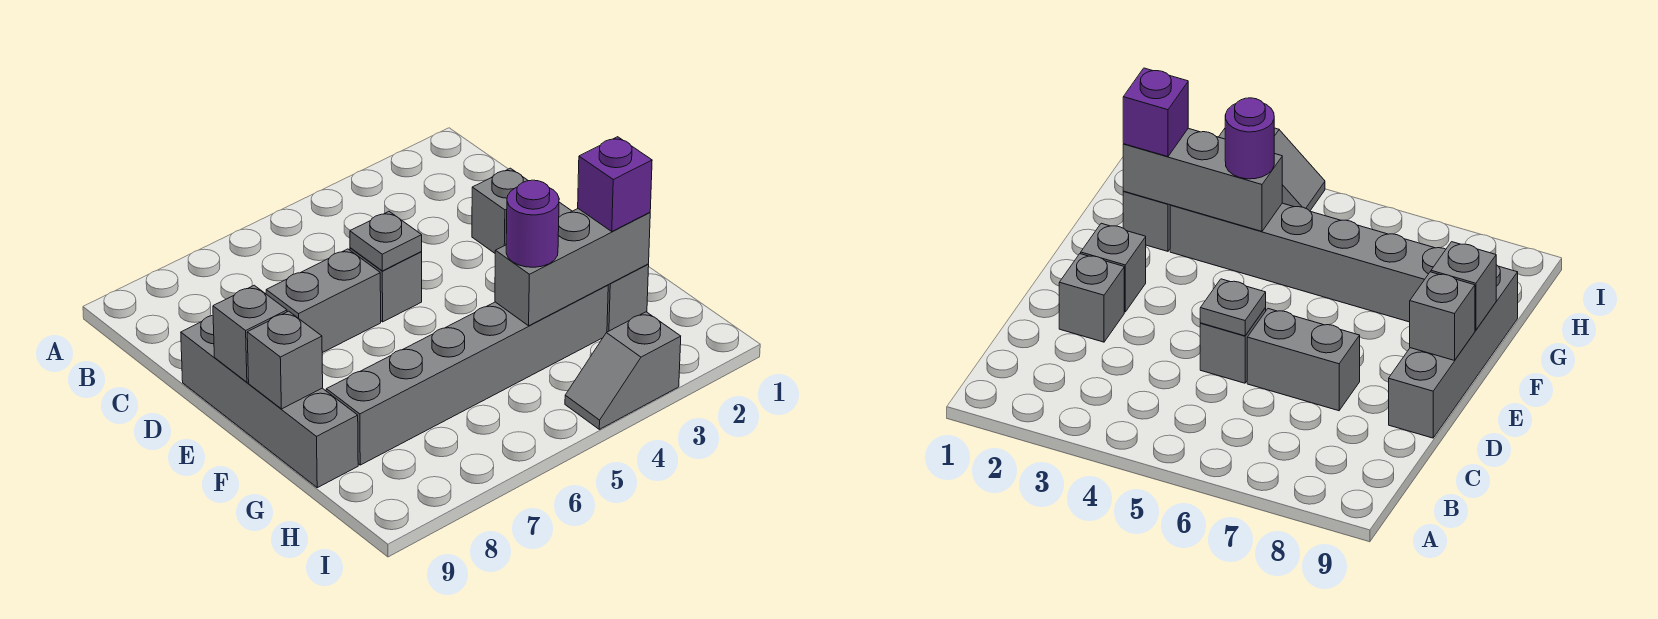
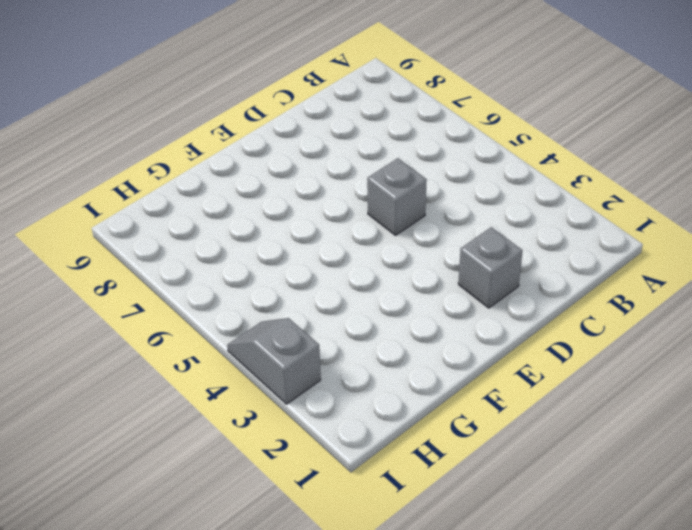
none -> grey 1x2 brick [266,249,381,353]
none -> grey 1x4 brick [181,315,358,488]
none -> grey 1x1 brick [1081,223,1146,312]

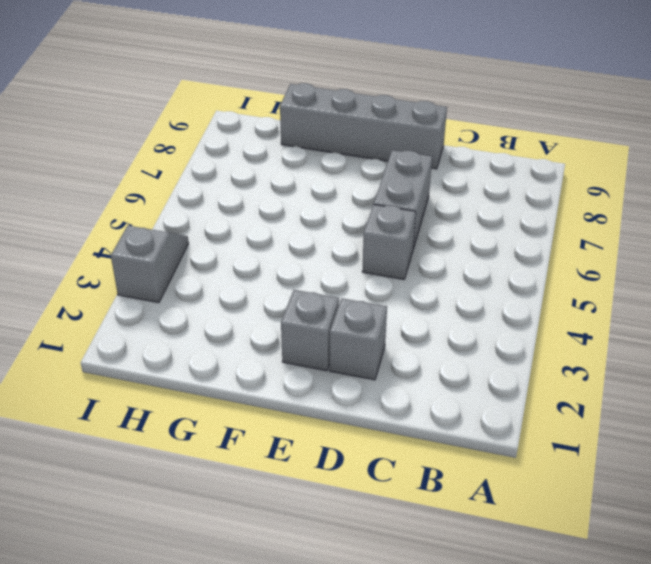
none -> grey 1x1 brick [607,264,649,332]
none -> grey 1x6 brick [326,285,608,465]
none -> grey 1x1 plate [350,212,422,271]

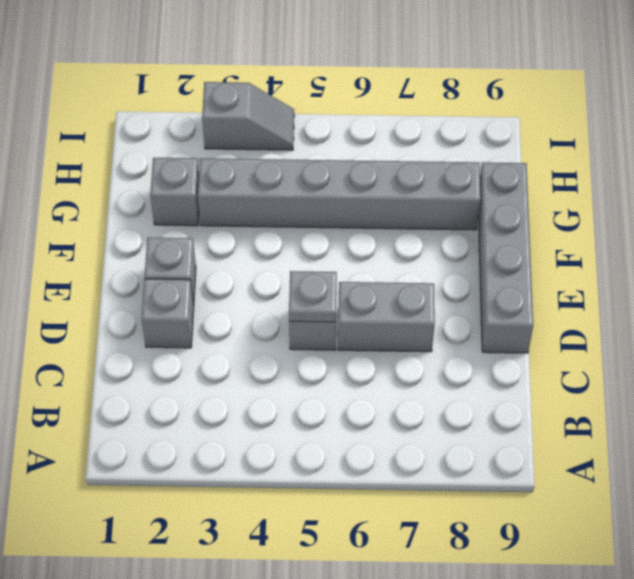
none -> grey 1x1 brick [213,285,287,382]
none -> grey 1x1 brick [247,311,323,409]
none -> grey 1x3 brick [495,209,650,326]

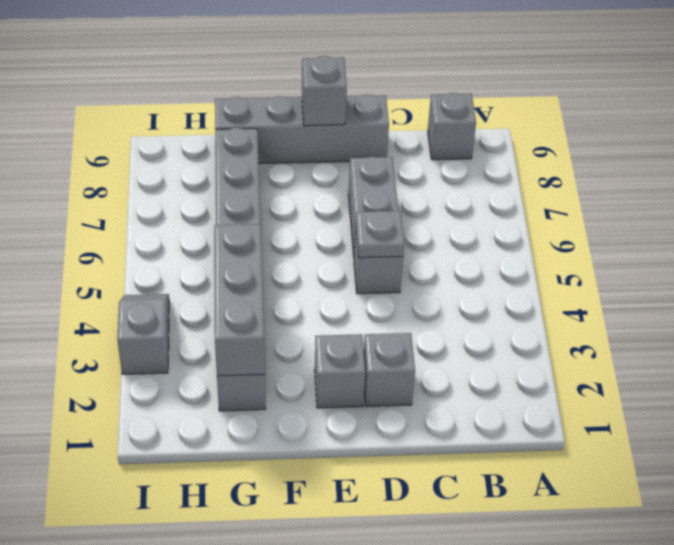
grey 1x1 brick [428,93,476,160] -> grey 1x1 brick moved to [247,311,323,409]
none -> purple 1x1 brick [578,137,652,232]
none -> purple 1x1 round brick [506,180,559,267]

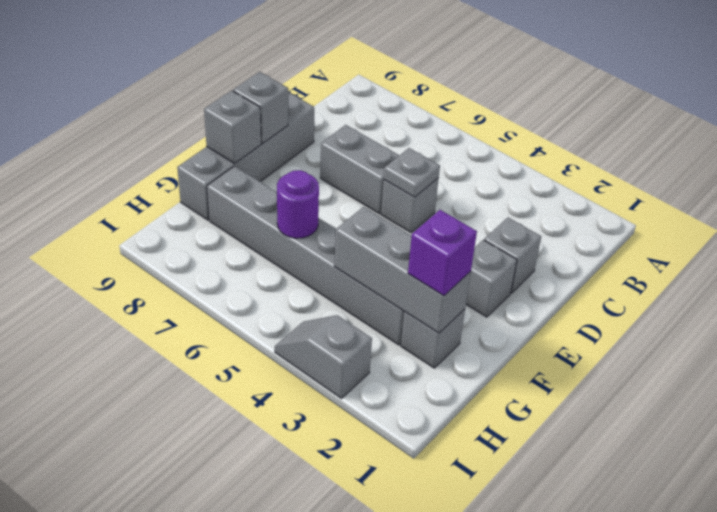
purple 1x1 round brick [277,170,319,238] -> purple 1x1 round brick moved to [506,180,559,267]

